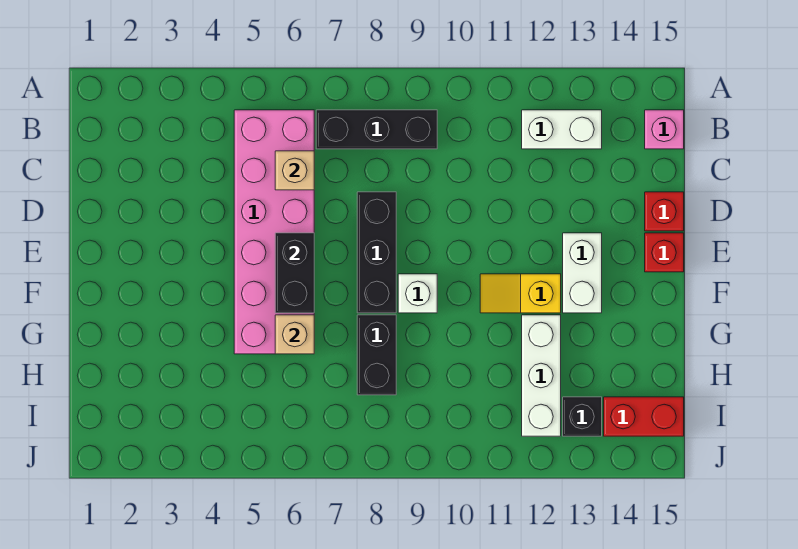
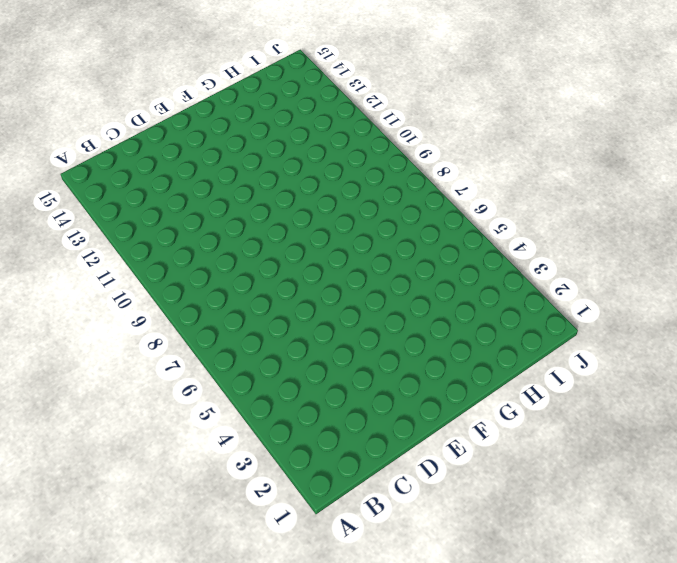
none -> pink 2x6 brick [234,110,314,354]
none -> black 1x3 brick [316,110,437,149]
none -> white 1x2 brick [522,110,602,149]

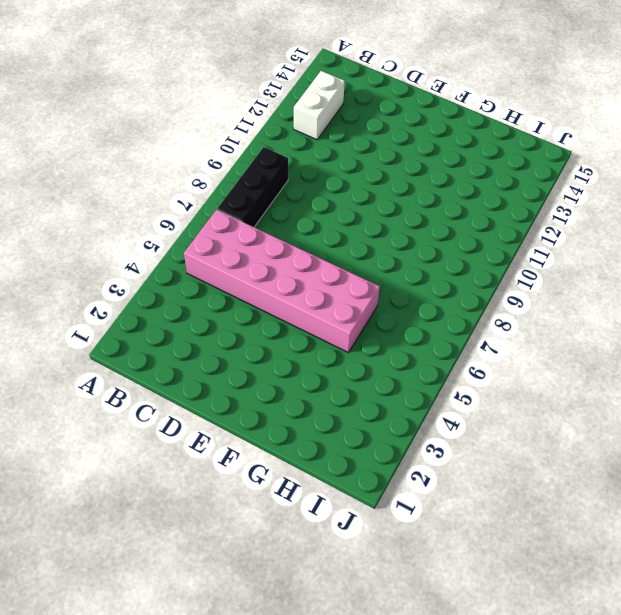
none -> pink 1x1 brick [645,110,684,149]
none -> black 1x3 brick [357,192,396,313]
none -> red 1x1 brick [645,192,684,231]

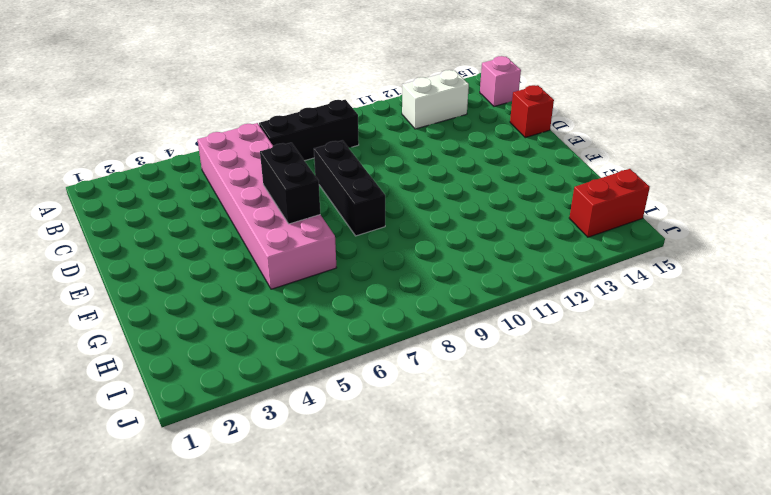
none -> white 1x2 brick [563,233,602,313]
none -> red 1x1 brick [645,233,684,272]
none -> white 1x1 brick [398,274,437,313]

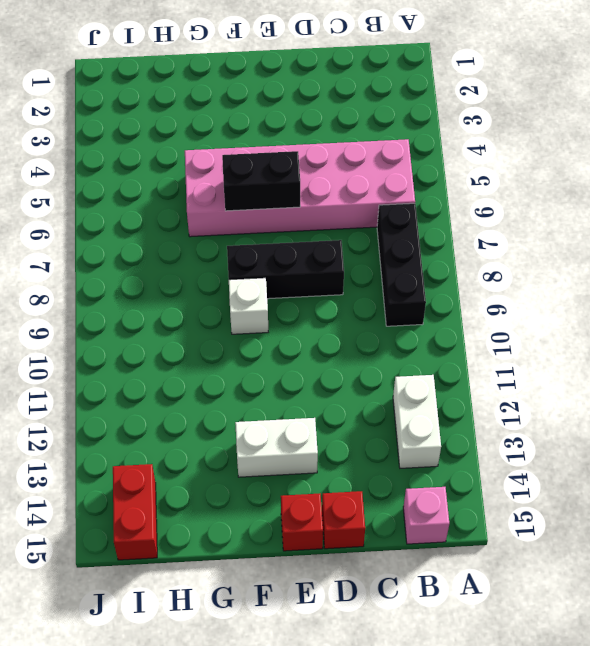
none -> yellow 1x2 slope [480,274,561,313]
none -> black 1x2 brick [357,315,396,395]
none -> white 1x3 brick [522,315,561,436]

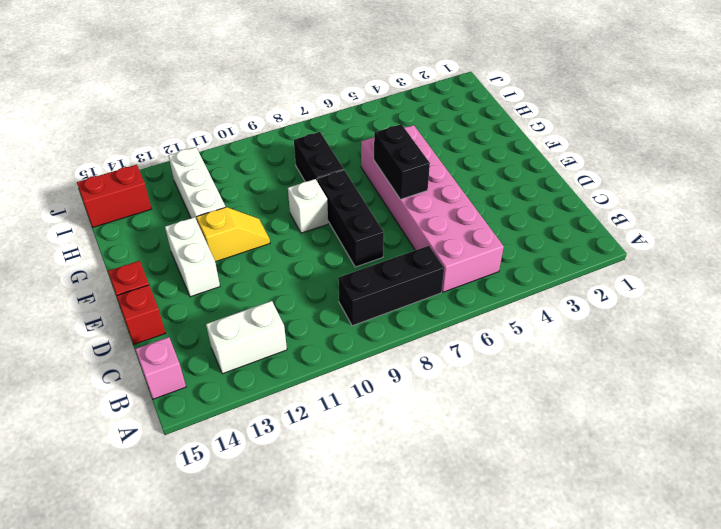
none -> black 1x1 brick [563,397,602,436]
none -> tan 1x1 brick [275,151,314,190]
none -> tan 1x1 brick [275,315,314,354]

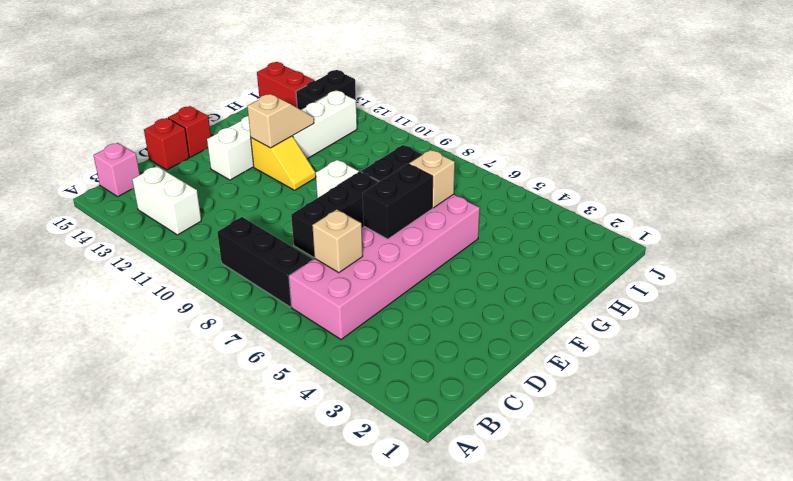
tan 1x2 slope [247,94,314,148] -> none
black 1x2 brick [296,70,356,110] -> black 1x1 brick [563,397,602,436]

